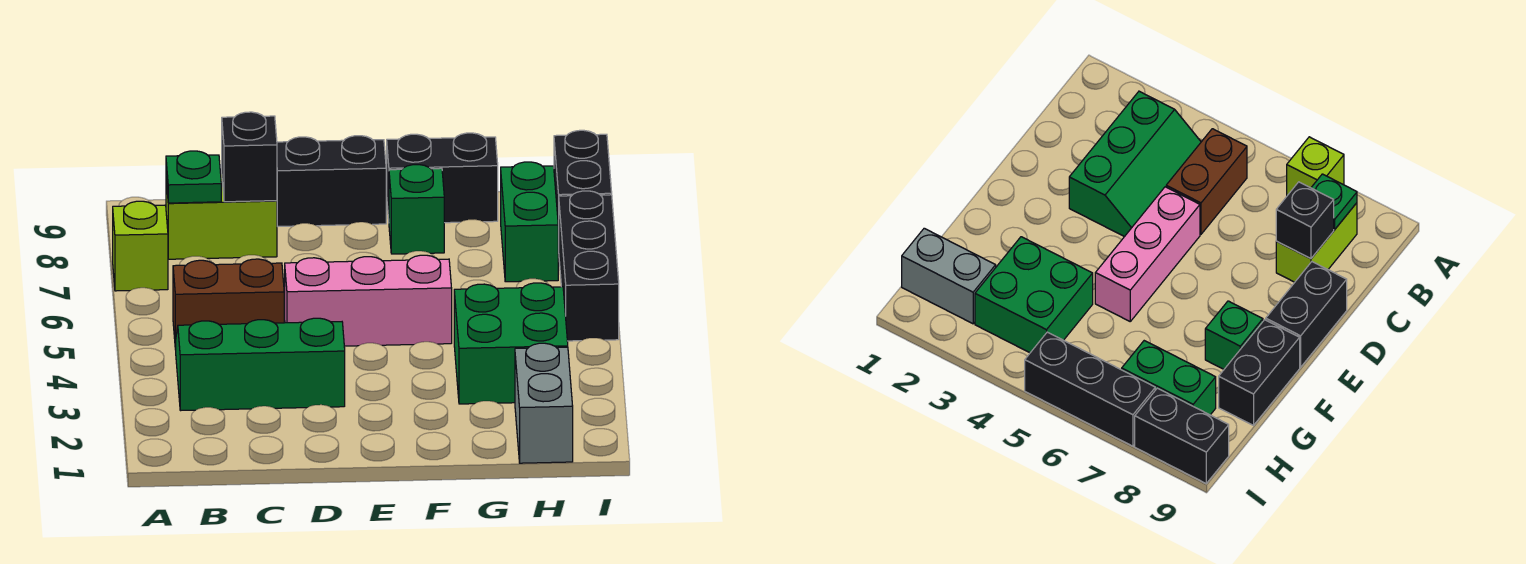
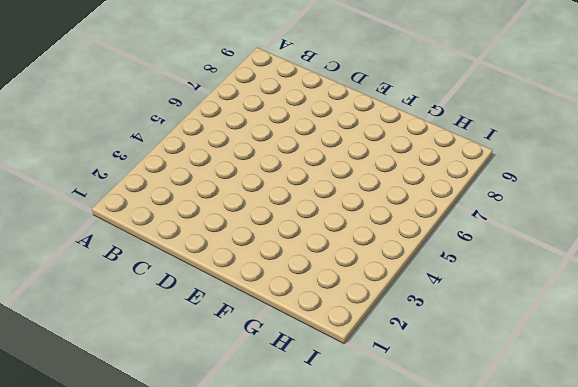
none -> lime 1x1 brick [113,201,168,291]
none -> green 2x3 slope [176,318,345,411]
none -> brown 1x2 brick [173,259,284,350]

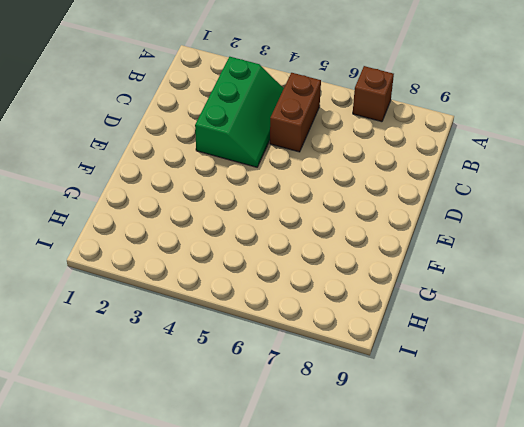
brown 1x1 brick [353,66,394,122] -> lime 1x1 brick [113,201,168,291]
none -> lime 1x2 brick [166,174,277,259]
none -> pink 1x3 brick [285,255,452,346]
none -> black 1x2 brick [277,136,386,226]

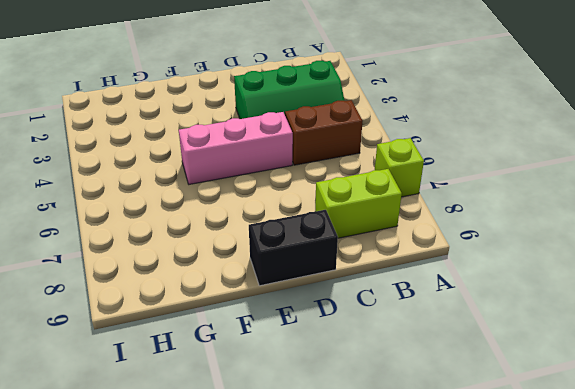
none -> green 1x1 brick [389,165,444,254]
none -> black 1x2 brick [386,133,498,223]
none -> green 2x2 brick [454,283,568,404]

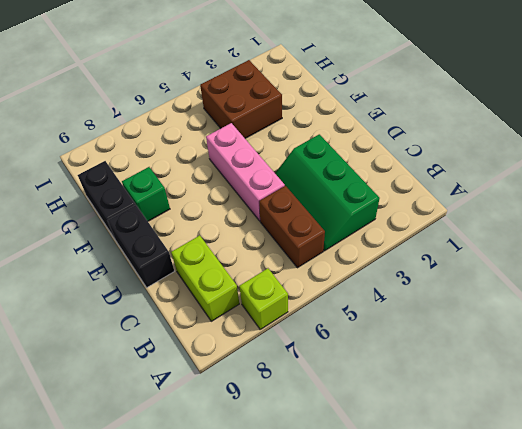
brown 2x2 brick [200,60,282,138] -> green 2x2 brick [454,283,568,404]
none -> grey 1x2 brick [515,343,573,463]
none -> green 1x2 brick [501,162,558,282]
none -> black 1x3 brick [558,191,619,341]

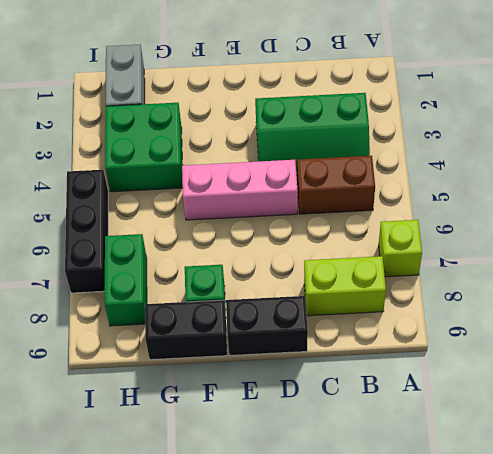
none -> black 1x2 brick [554,130,612,249]
none -> green 1x1 plate [166,151,221,203]
none -> black 1x1 brick [222,112,277,202]

